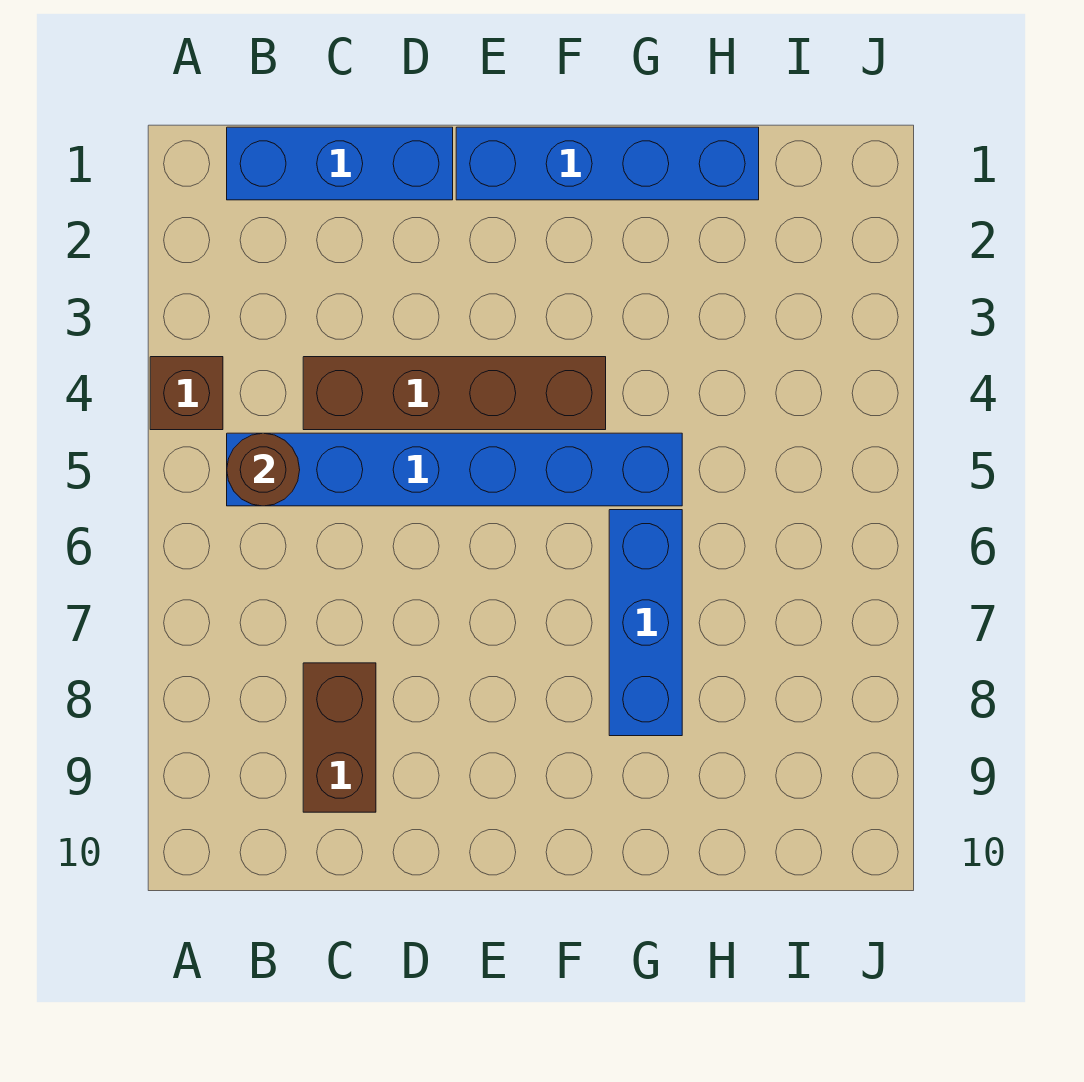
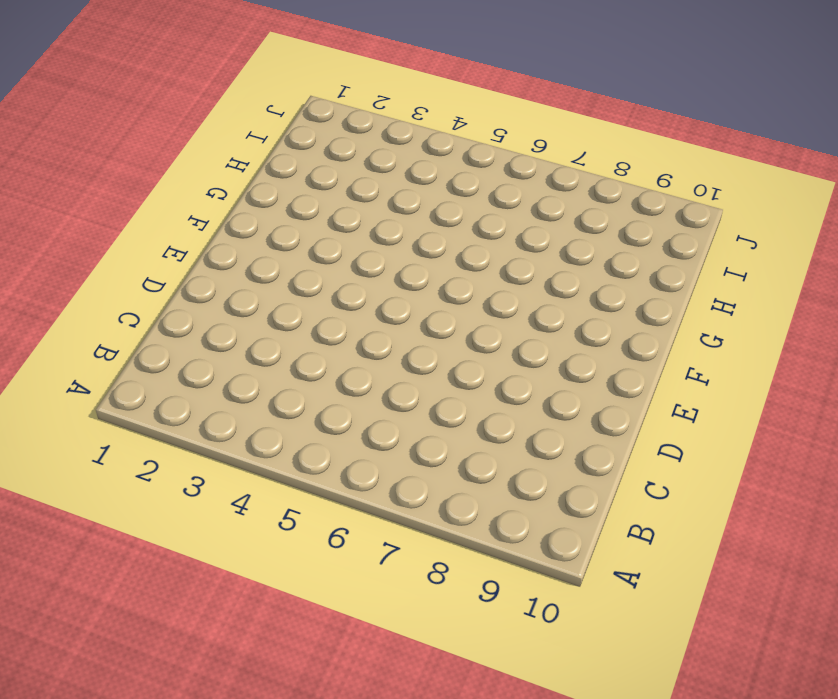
none -> brown 1x1 brick [150,357,223,430]
none -> blue 1x3 brick [227,127,453,200]

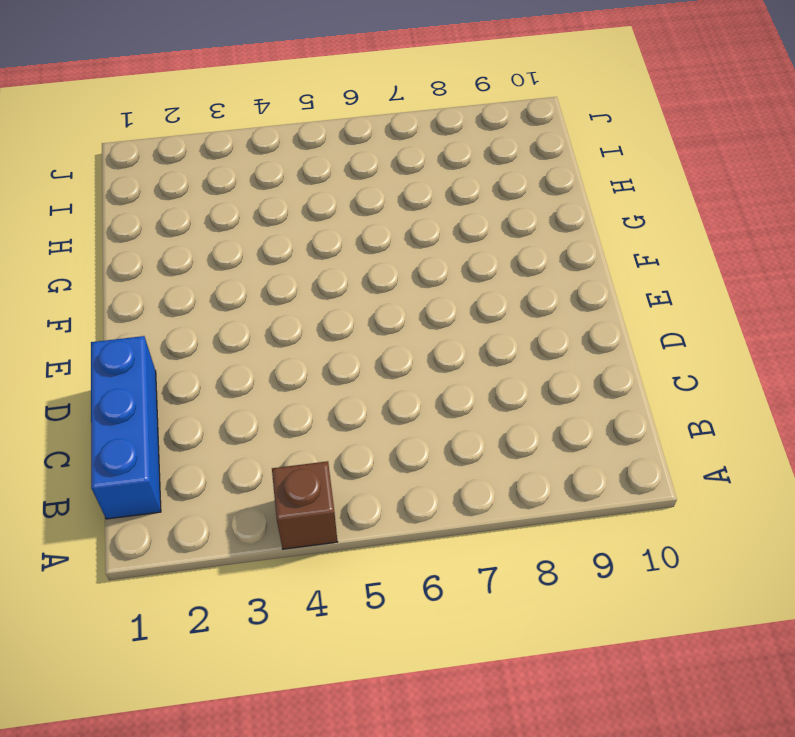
none -> blue 1x6 brick [227,433,682,506]
none -> brown 1x4 brick [303,357,606,430]

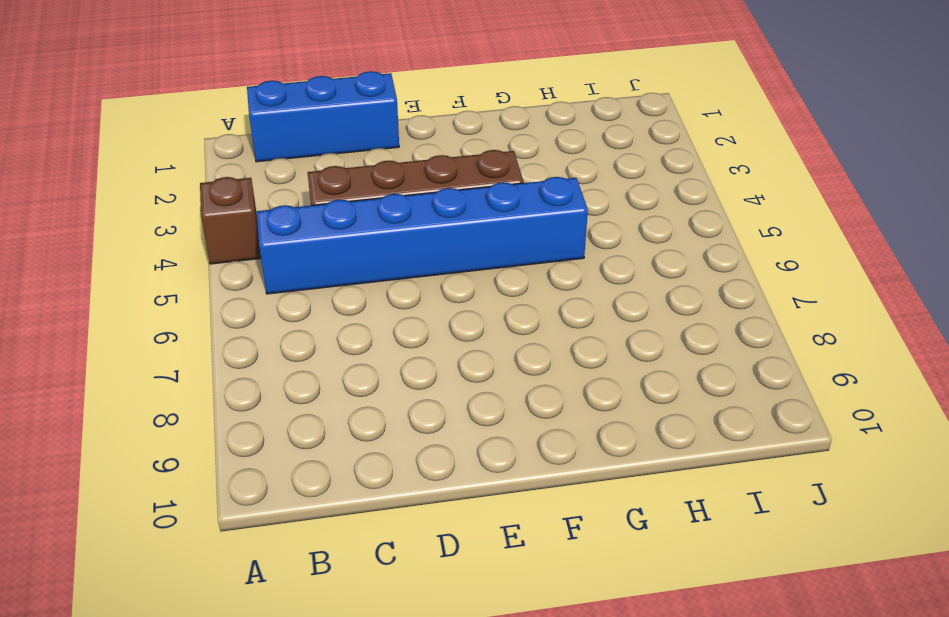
none -> brown 1x2 brick [303,663,376,812]
none -> blue 1x4 brick [456,127,759,200]

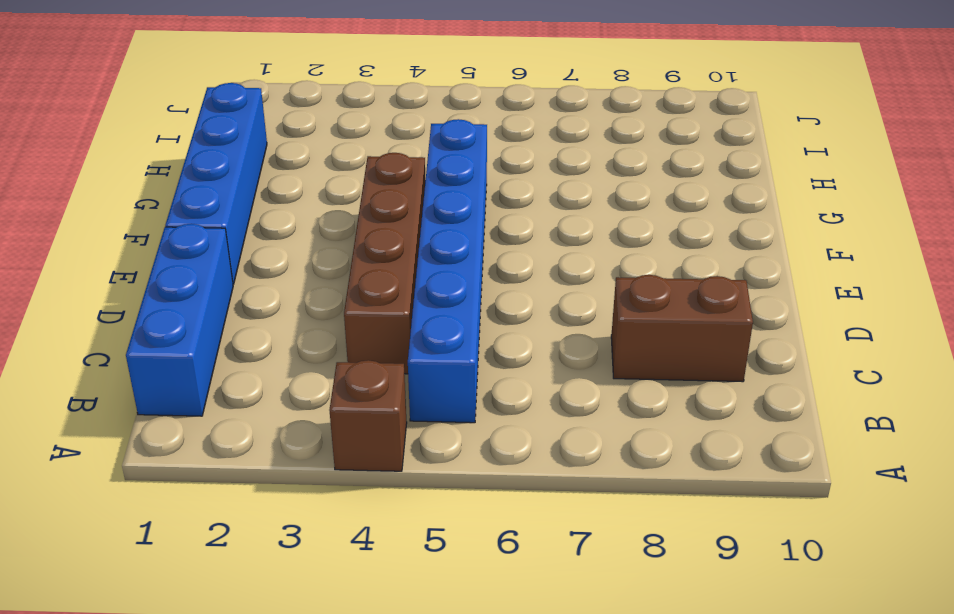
none -> blue 1x3 brick [609,510,682,736]
none -> brown 1x1 round brick [227,433,300,506]

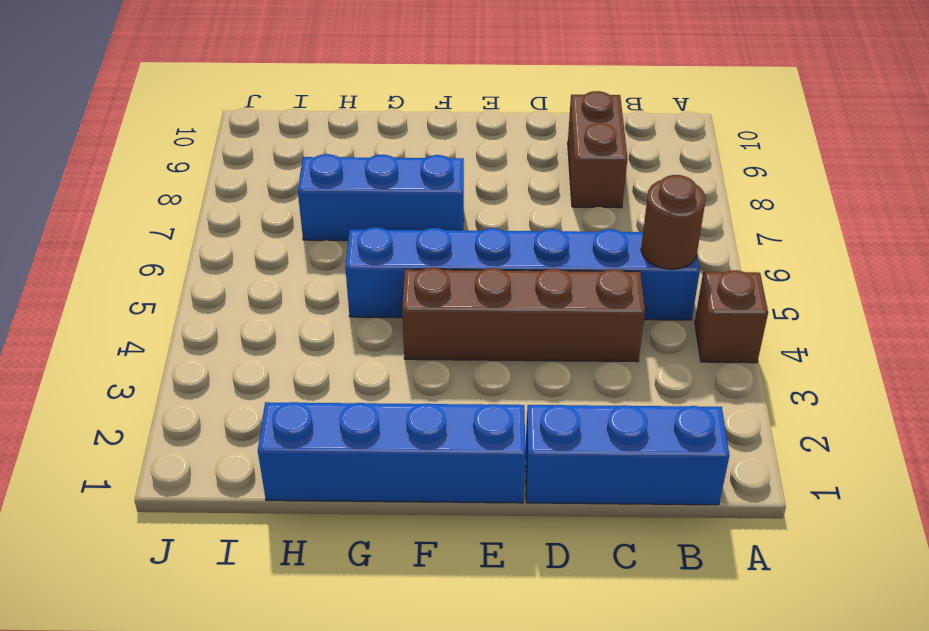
blue 1x3 brick [298,154,464,240] -> blue 1x3 brick turned to [609,510,682,736]

